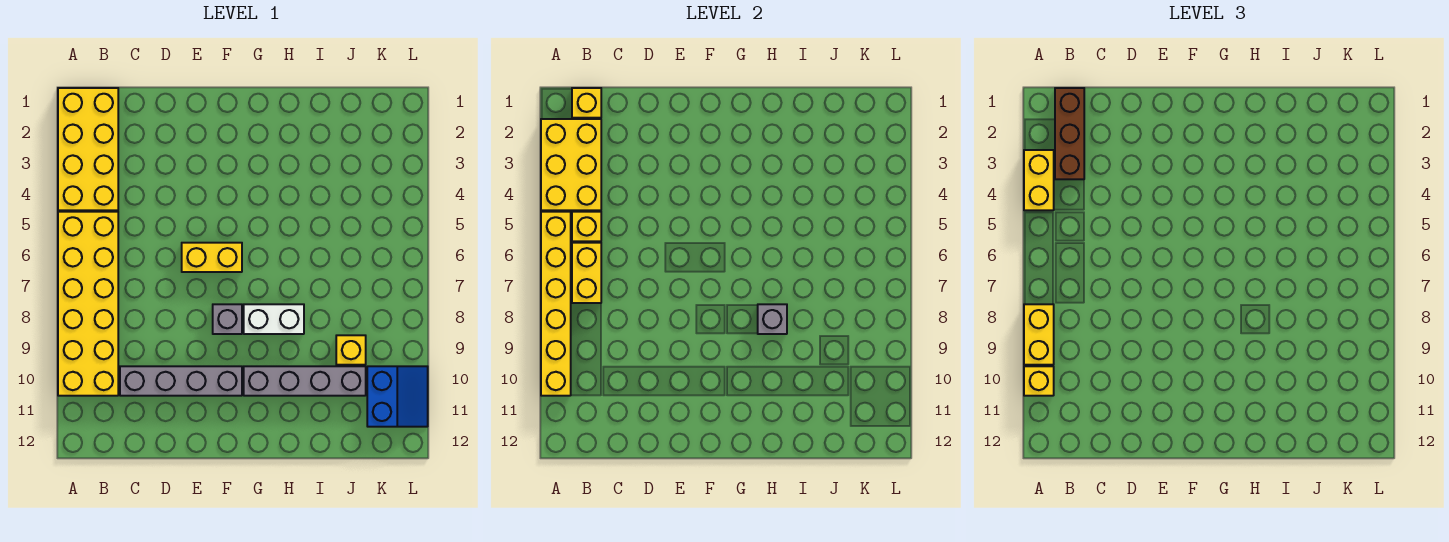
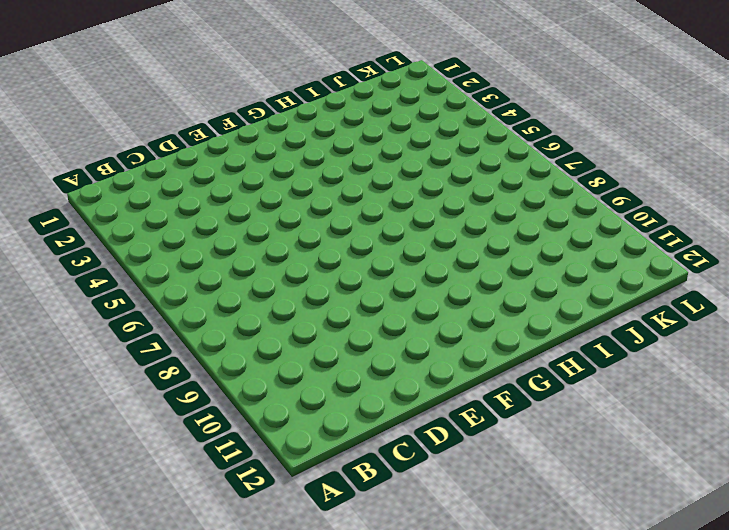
none -> yellow 2x4 brick [58,88,118,210]
none -> yellow 2x6 brick [58,212,118,396]
none -> grey 1x4 brick [120,366,242,396]

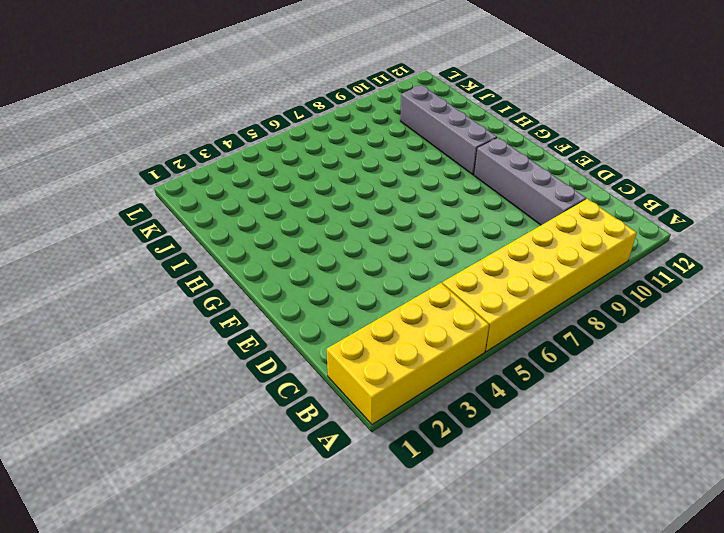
none -> yellow 1x2 brick [182,243,242,272]
none -> grey 1x1 brick [213,304,242,334]
none -> white 1x2 brick [244,304,304,334]

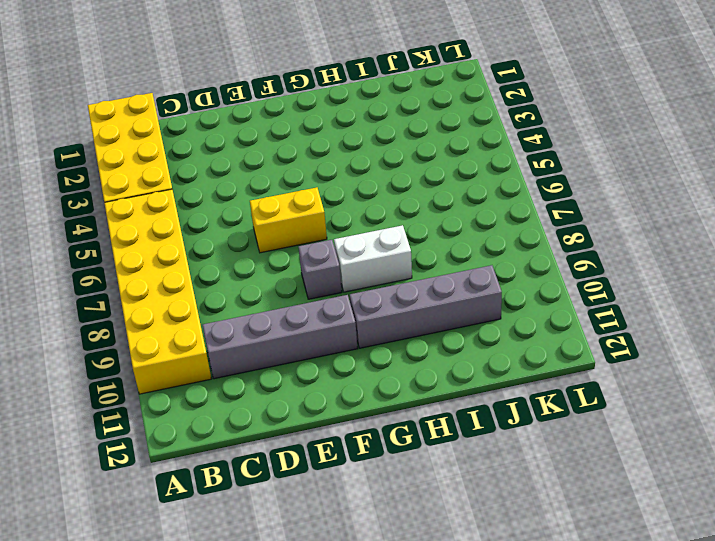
none -> yellow 1x1 brick [336,335,366,365]
none -> blue 2x2 slope [367,366,428,427]
none -> yellow 2x3 brick [541,119,601,210]

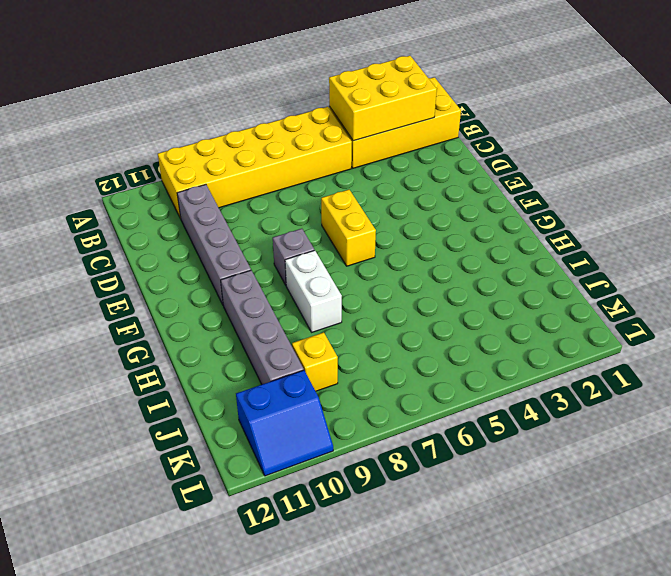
none -> yellow 1x6 brick [541,212,571,396]
none -> yellow 1x1 brick [572,88,601,118]
none -> yellow 1x1 brick [572,212,601,241]

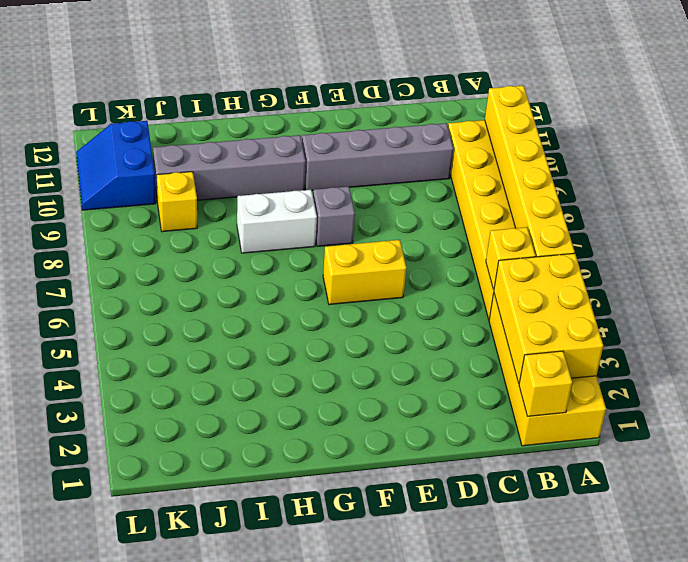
none -> yellow 1x2 brick [572,243,601,303]
none -> grey 1x1 brick [758,304,787,334]
none -> yellow 1x2 brick [1024,150,1054,210]

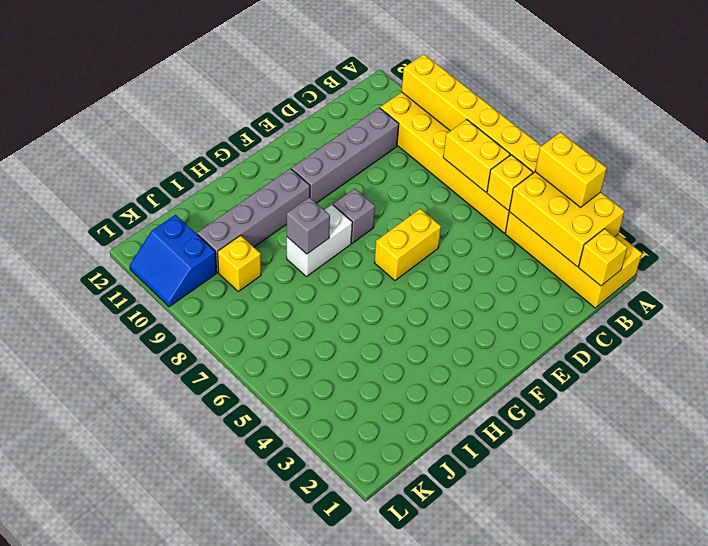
none -> yellow 1x2 brick [1024,304,1054,365]
none -> yellow 1x1 brick [1024,366,1054,396]
none -> brown 1x3 brick [1055,88,1084,179]

